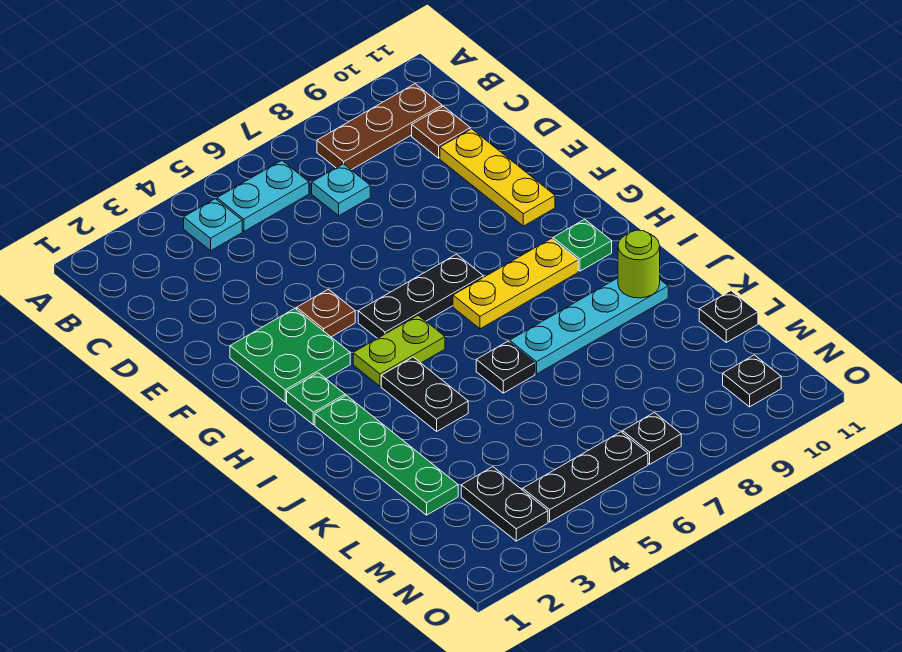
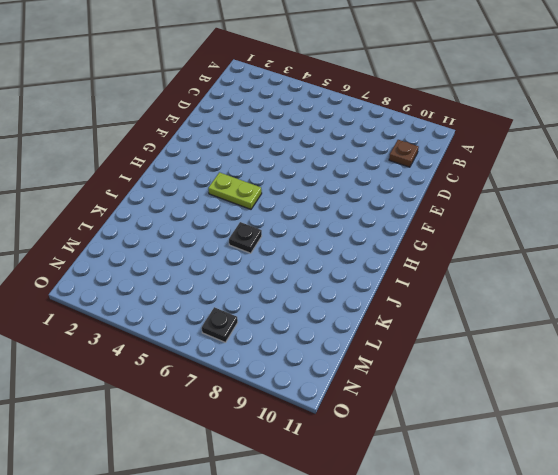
none -> cyan 1x1 plate [184,199,242,251]
none -> cyan 1x2 plate [217,161,309,231]
none -> brown 1x3 plate [317,84,442,170]

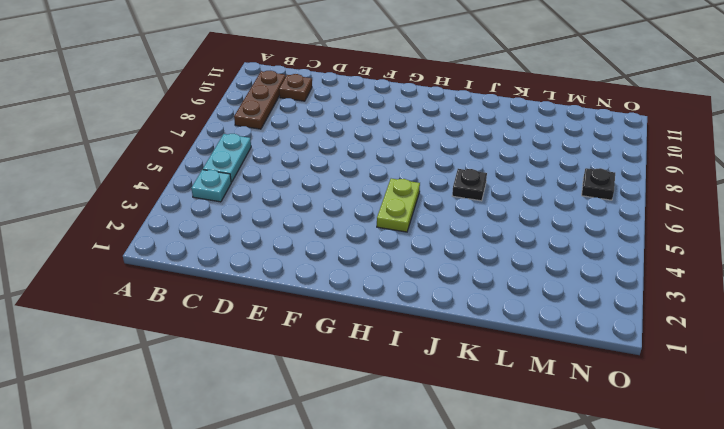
none -> cyan 1x1 plate [312,164,370,216]
none -> yellow 1x3 plate [440,129,555,226]
none -> green 2x2 plate [230,309,350,402]

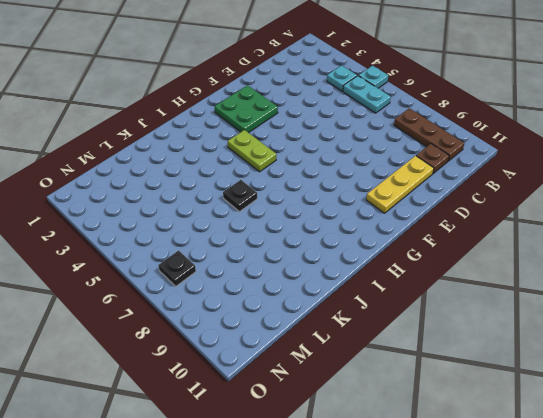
cyan 1x1 plate [359,66,388,88] -> cyan 1x1 plate moved to [312,164,370,216]
none -> brown 1x1 plate [297,289,355,337]
none -> black 1x3 plate [358,254,483,339]
none -> green 1x1 plate [287,373,345,425]

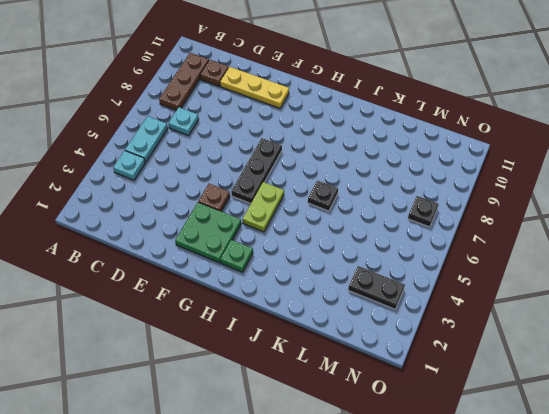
none -> yellow 1x3 plate [453,239,578,329]
none -> green 1x1 plate [553,219,612,271]
none -> green 1x4 plate [315,396,458,515]

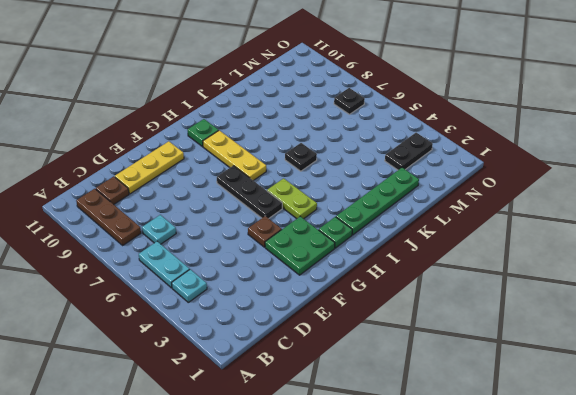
none -> black 1x2 plate [381,357,468,431]
none -> cyan 1x4 plate [510,278,668,374]
none -> black 1x1 plate [699,291,758,342]

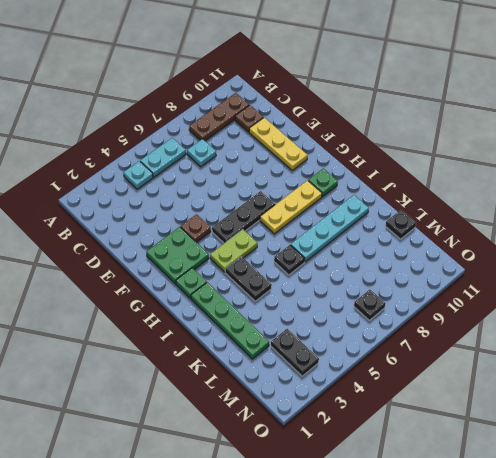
none -> black 1x3 plate [523,432,648,522]
none -> black 1x1 plate [723,355,781,407]
none -> lime 1x1 round brick [618,230,660,298]

